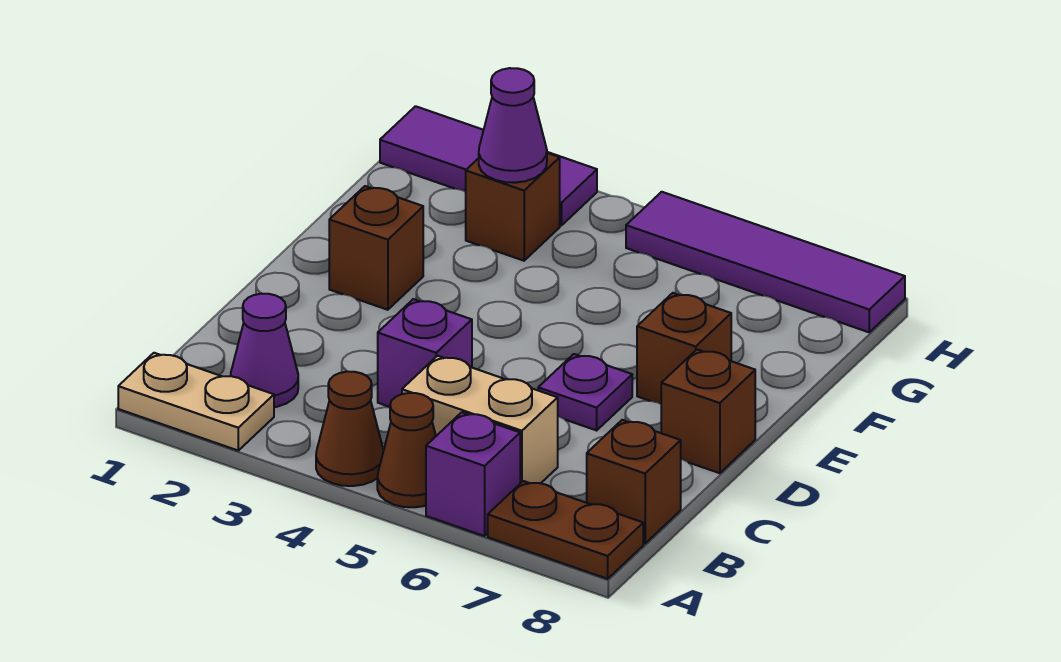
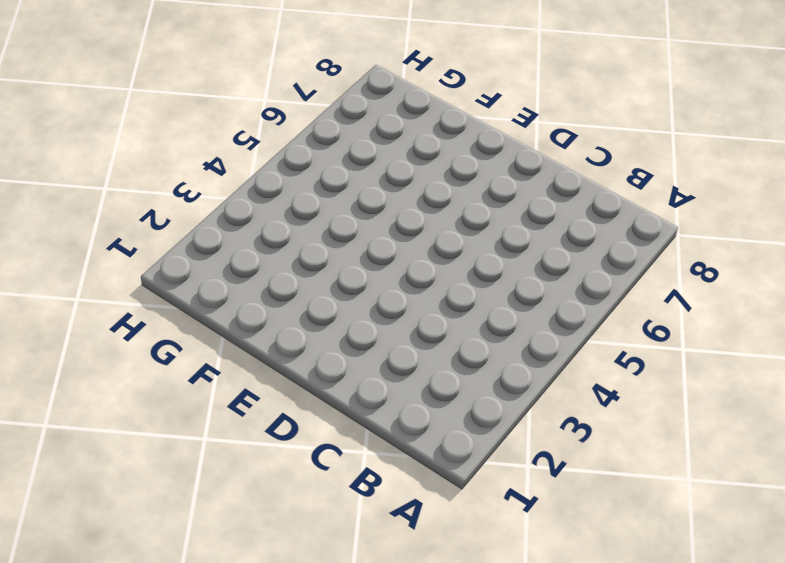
none -> tan 1x2 plate [118,353,274,450]
none -> brown 1x1 cone [316,372,384,486]
none -> brown 1x1 cone [377,393,436,507]

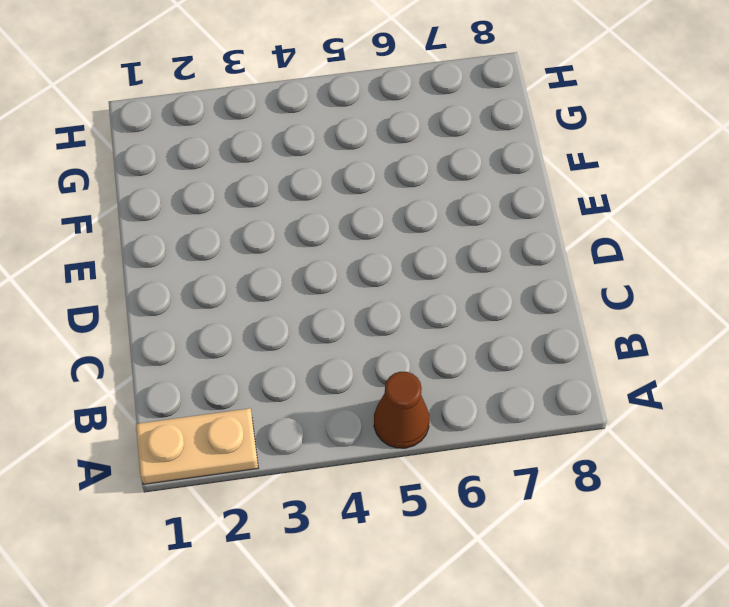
none -> brown 1x1 cone [316,372,384,486]
none -> purple 1x1 brick [426,412,520,536]
none -> brown 1x2 plate [488,481,643,579]

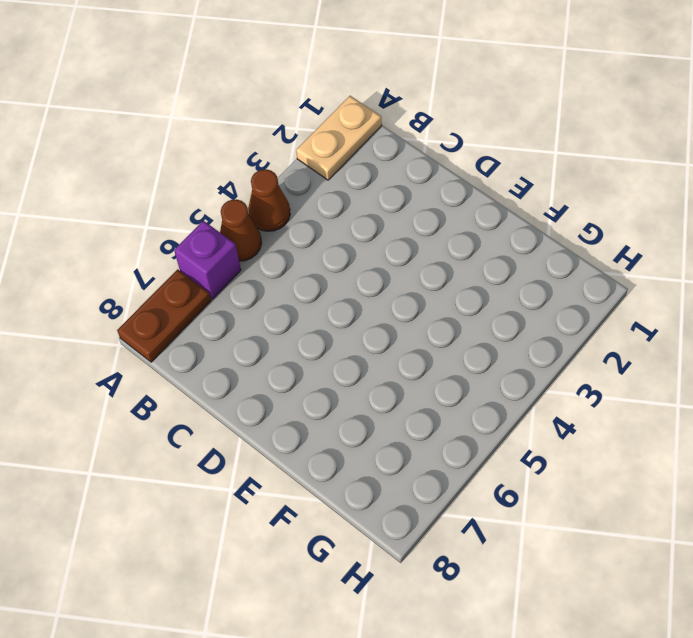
none -> purple 1x1 cone [231,294,298,407]
none -> tan 1x2 brick [402,356,558,483]
none -> brown 1x1 brick [587,420,681,544]

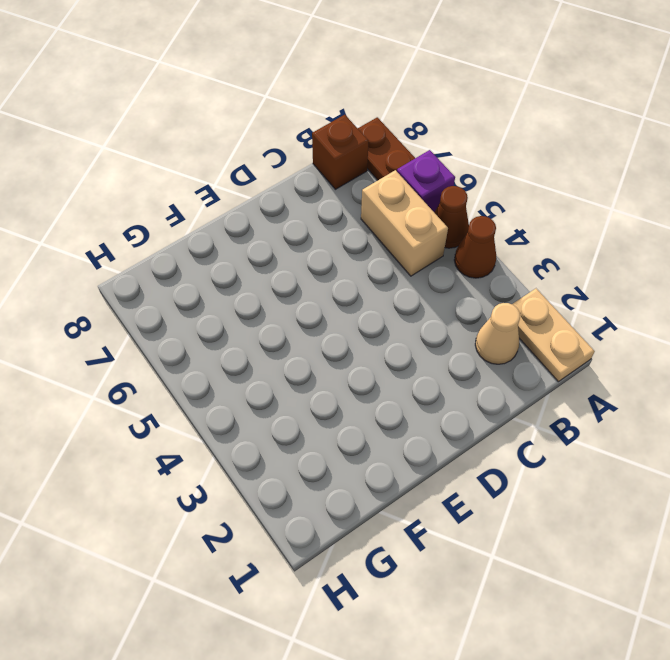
tan 1x1 cone [475,303,520,364] -> purple 1x1 cone [231,294,298,407]
none -> purple 1x1 brick [378,299,472,407]
none -> purple 1x1 plate [538,354,632,430]
none -> brown 1x1 brick [661,350,755,473]

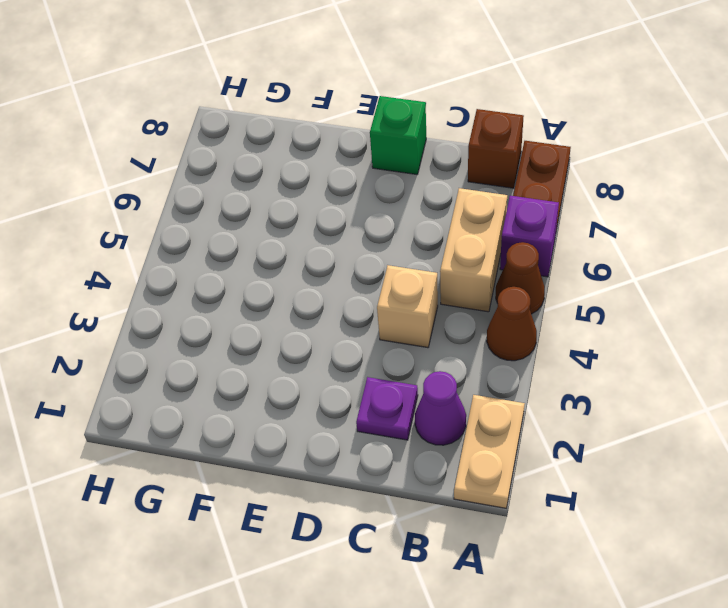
purple 1x1 plate [356,377,418,440] -> purple 1x1 plate moved to [538,354,632,430]
tan 1x1 brick [377,265,438,348] -> purple 1x1 brick [378,299,472,407]
green 1x1 brick [370,96,426,174] -> brown 1x1 brick [661,350,755,473]
none -> brown 1x1 brick [329,186,423,310]
none -> brown 1x1 brick [637,293,731,404]
none -> brown 1x1 brick [466,153,560,261]

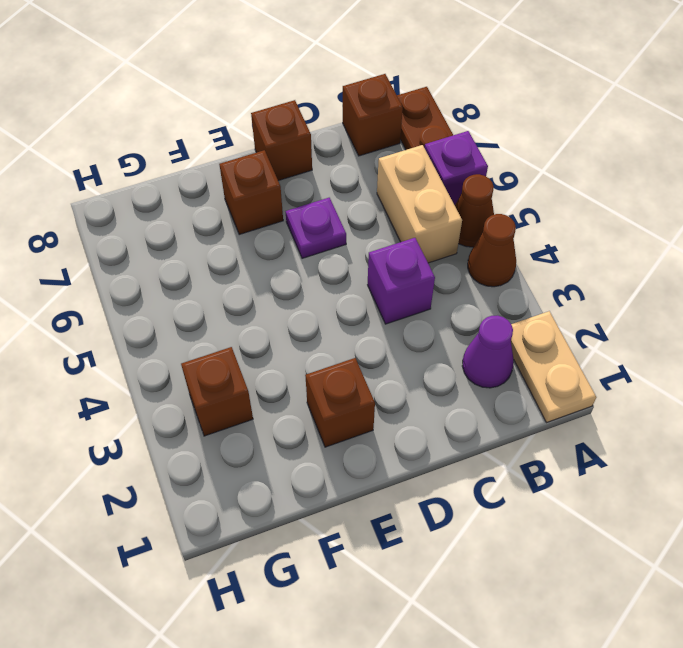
none -> purple 1x3 tile [380,106,597,226]
none -> purple 1x4 tile [626,192,905,332]
none -> purple 1x1 cone [479,68,547,183]

